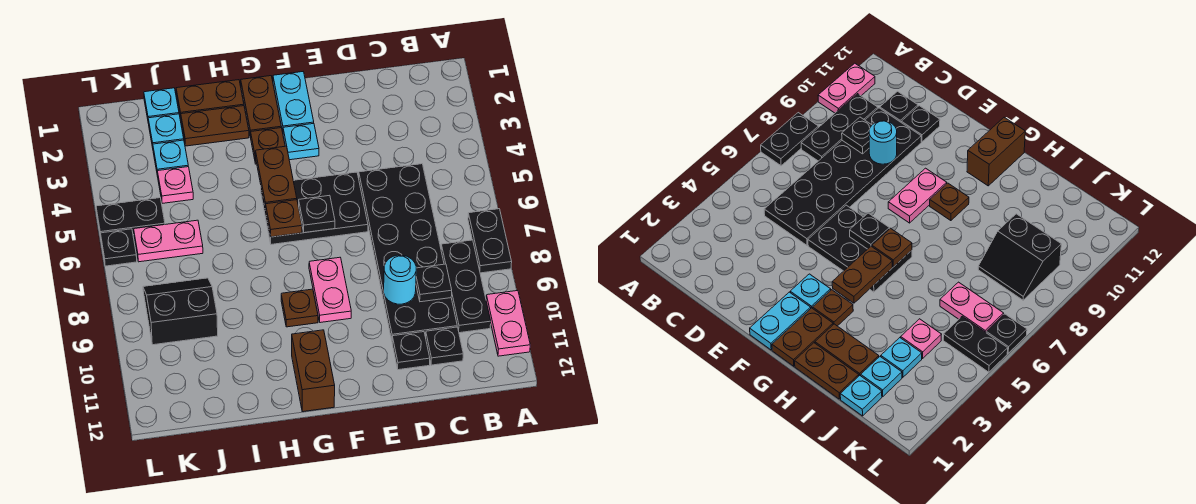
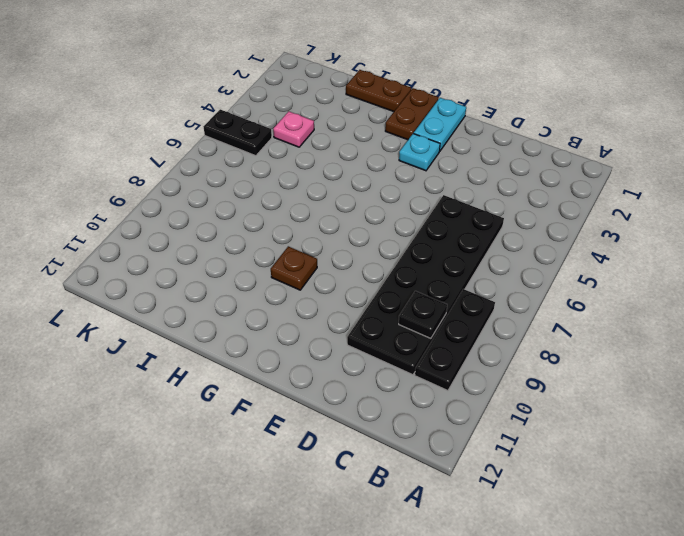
none -> black 1x2 plate [468,209,512,273]
none -> pink 1x2 plate [486,291,530,356]
none -> black 1x1 plate [426,327,463,365]

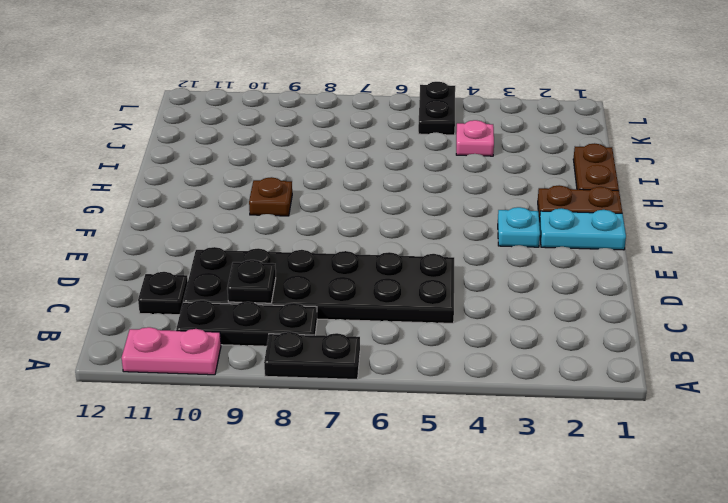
none -> black 1x1 plate [392,332,430,370]
none -> black 2x3 plate [261,172,368,244]
none -> pink 1x2 plate [309,257,351,323]

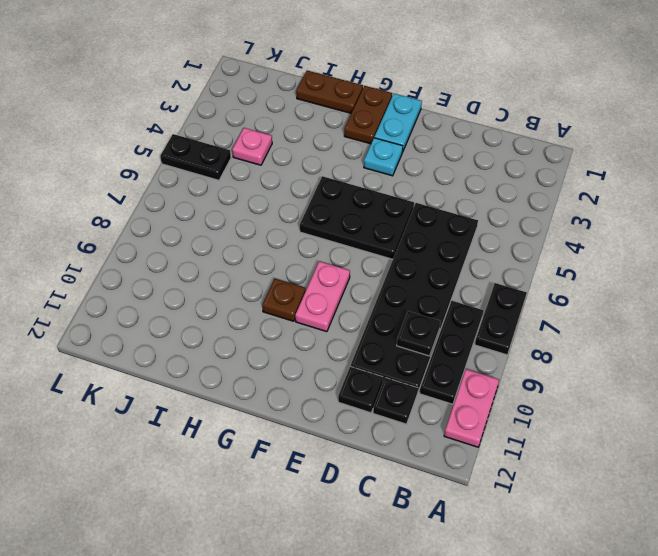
none -> brown 1x1 plate [251,128,285,164]
none -> brown 1x2 brick [292,330,335,412]
none -> brown 1x2 plate [181,106,249,146]

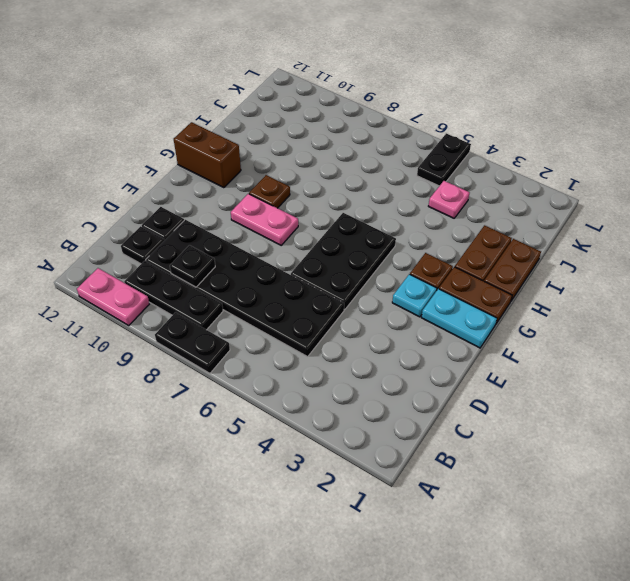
none -> cyan 1x1 plate [144,88,179,124]
none -> cyan 1x1 plate [148,114,184,148]
none -> cyan 1x1 plate [153,140,188,175]

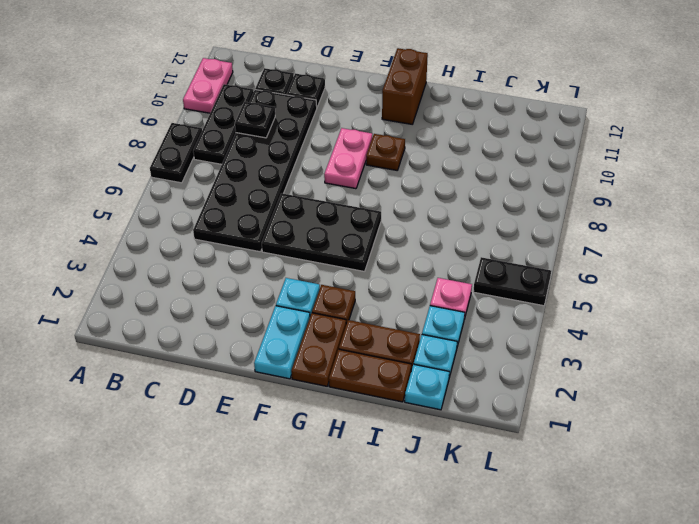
none -> pink 1x2 plate [134,220,203,262]
none -> black 2x2 slope [143,278,218,345]
none -> black 1x1 plate [101,229,137,266]

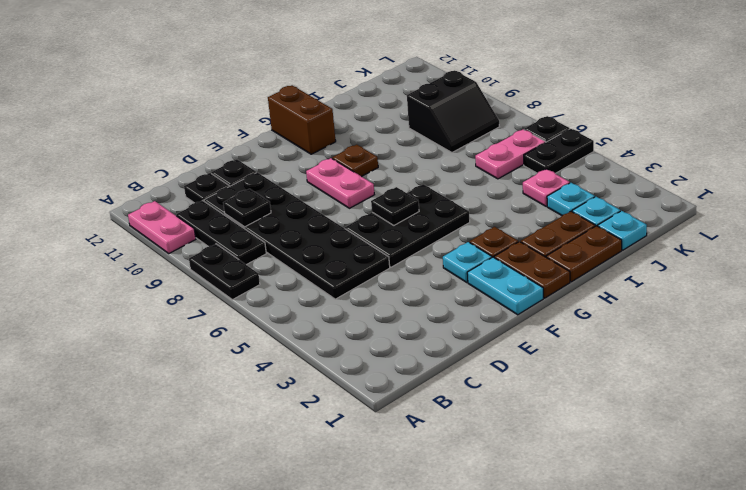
none -> cyan 1x1 round brick [384,255,416,304]
none -> brown 1x2 plate [255,146,297,210]
none -> brown 1x1 plate [266,200,302,237]

